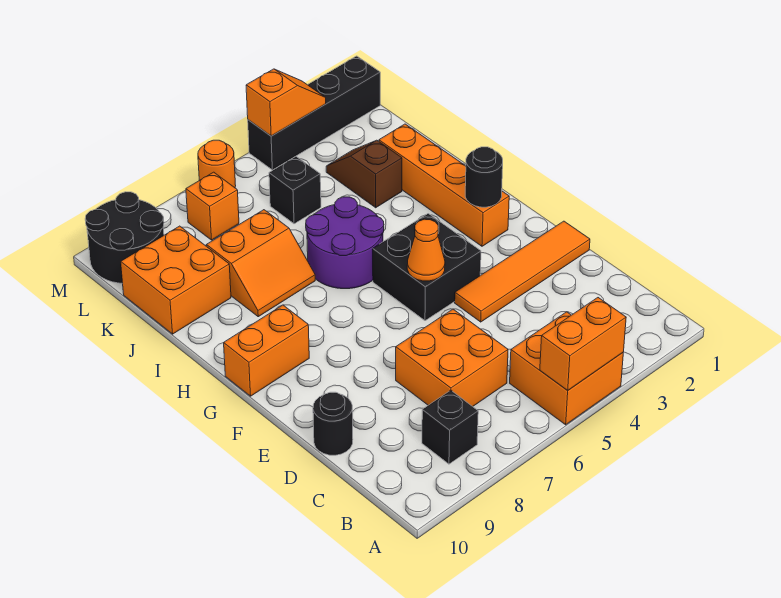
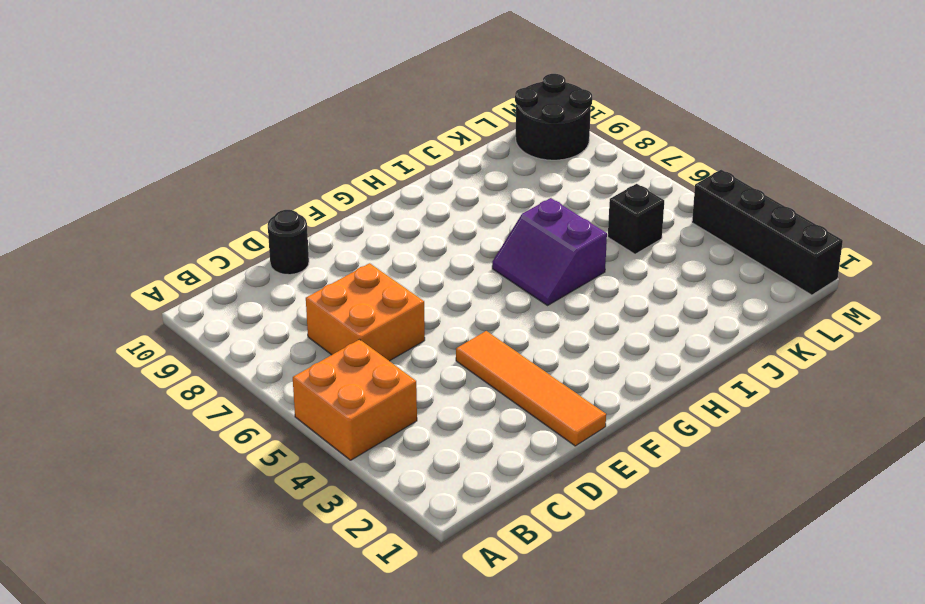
purple 2x2 slope [492,198,607,305] -> purple 2x2 round brick [306,197,384,289]
none -> black 1x1 brick [422,390,478,464]
none -> black 2x2 brick [373,214,481,321]
none -> orange 1x4 brick [379,124,509,246]

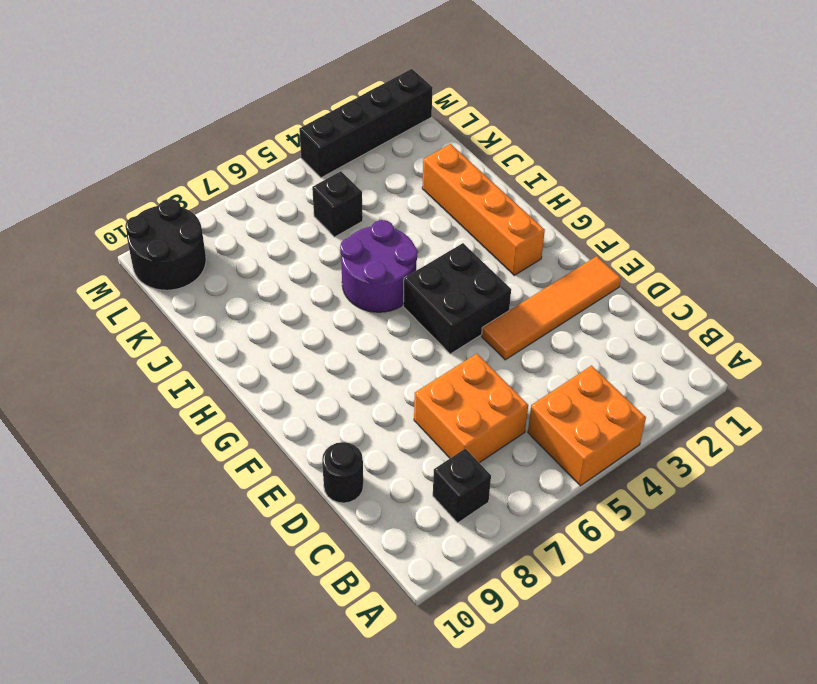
none -> orange 1x2 brick [224,305,309,396]
none -> orange 2x2 slope [206,210,315,317]
none -> brown 1x2 slope [326,140,402,208]

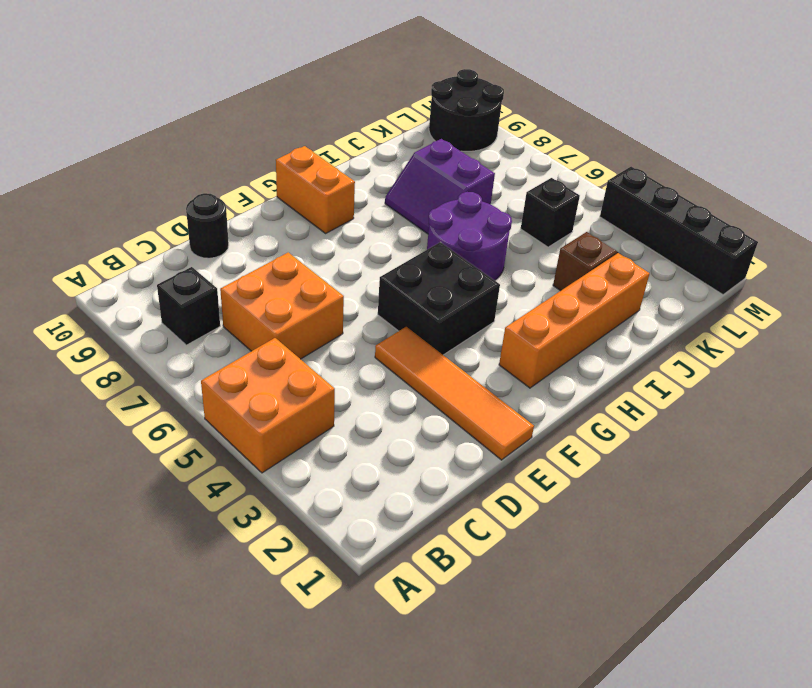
purple 2x2 slope [385,139,495,234] -> orange 2x2 slope [206,210,315,317]
none -> orange 2x2 brick [121,226,231,334]
none -> orange 1x1 brick [186,172,239,240]
none -> orange 1x1 round brick [198,140,236,188]

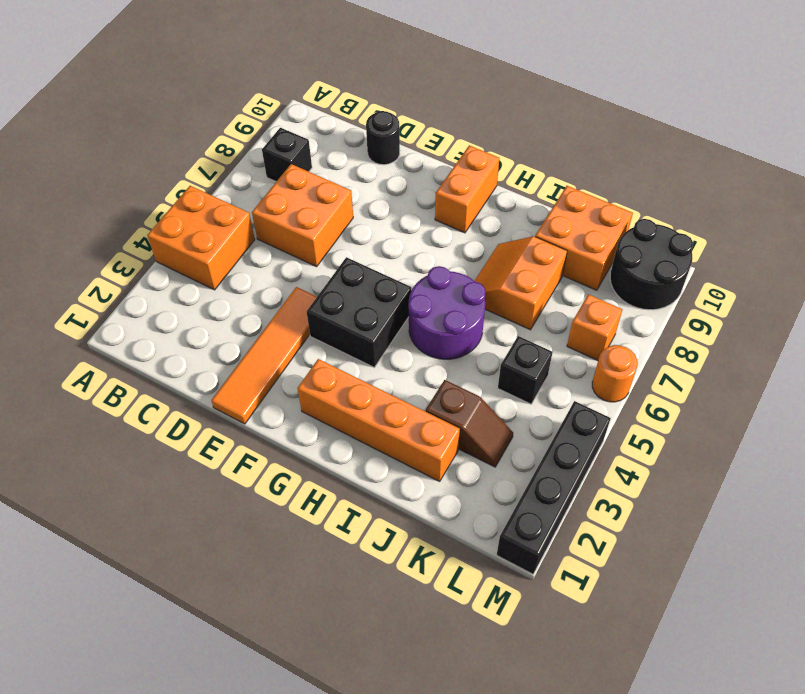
none -> orange 1x2 brick [540,298,626,390]
none -> orange 1x1 cone [407,219,445,281]
none -> black 1x1 round brick [465,147,503,207]

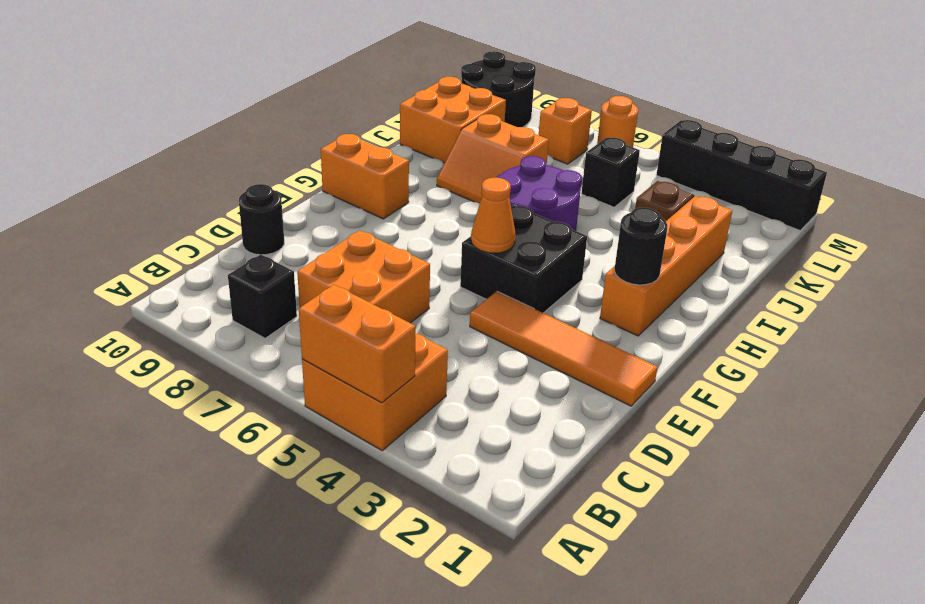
none -> orange 1x2 slope [246,69,326,136]

